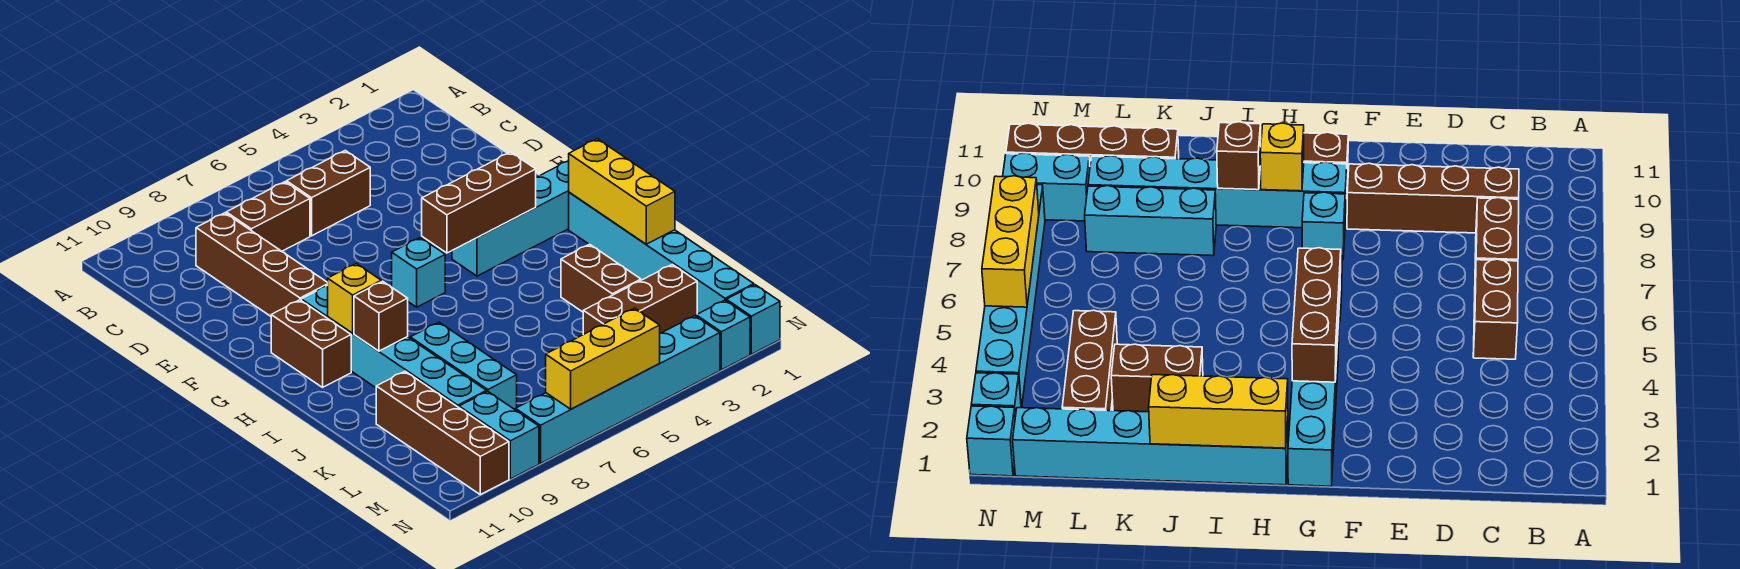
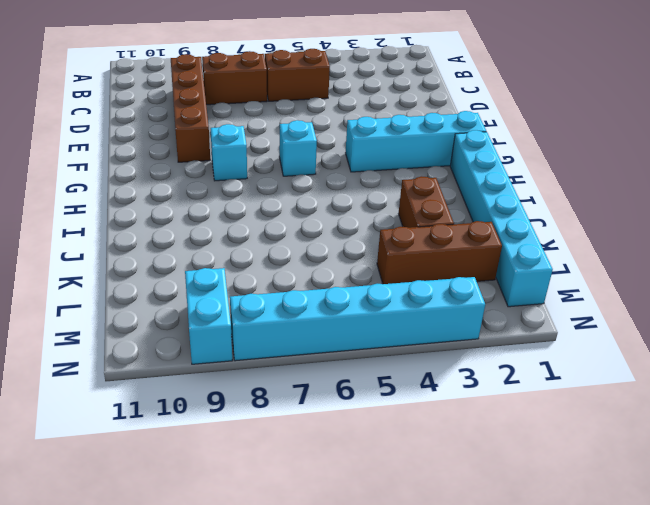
none -> cyan 1x6 brick [301,285,486,407]
none -> brown 1x2 brick [271,300,351,387]
none -> cyan 1x3 brick [410,322,517,409]

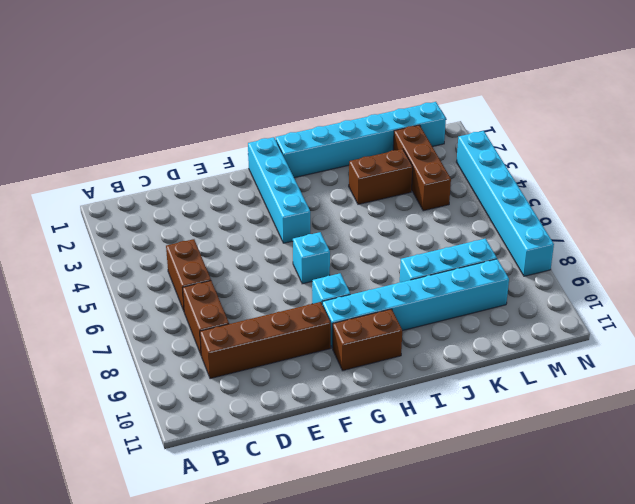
none -> brown 1x4 brick [376,371,509,495]
none -> cyan 1x2 brick [459,391,539,479]
none -> cyan 1x1 brick [726,285,780,354]

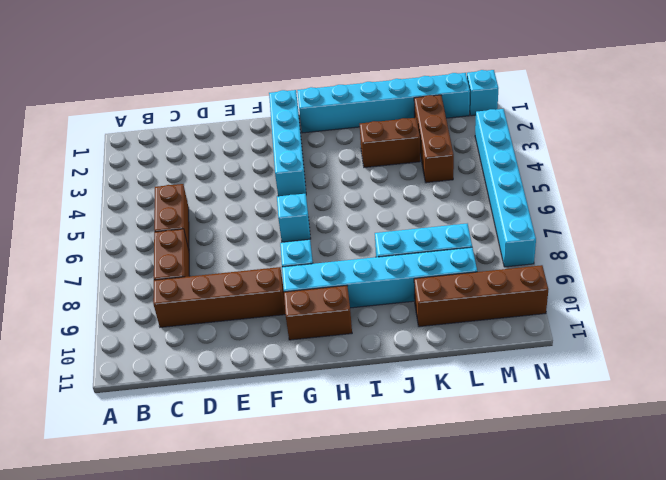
none -> cyan 1x2 brick [459,391,539,479]
none -> cyan 1x1 brick [696,300,750,370]
none -> brown 1x3 brick [422,152,536,253]

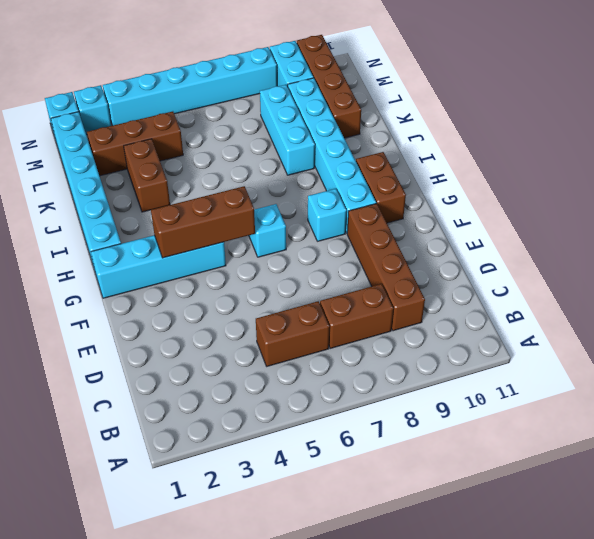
none -> yellow 1x3 brick [569,139,675,244]
none -> yellow 1x1 brick [328,263,381,333]
none -> brown 1x1 brick [354,281,408,351]

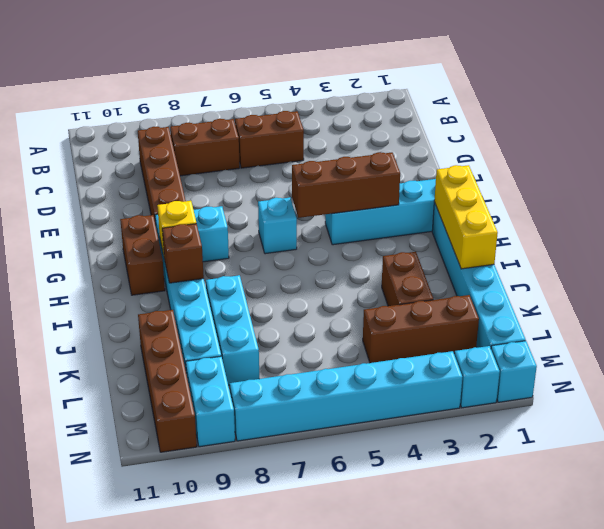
none -> yellow 1x3 brick [546,308,660,409]

